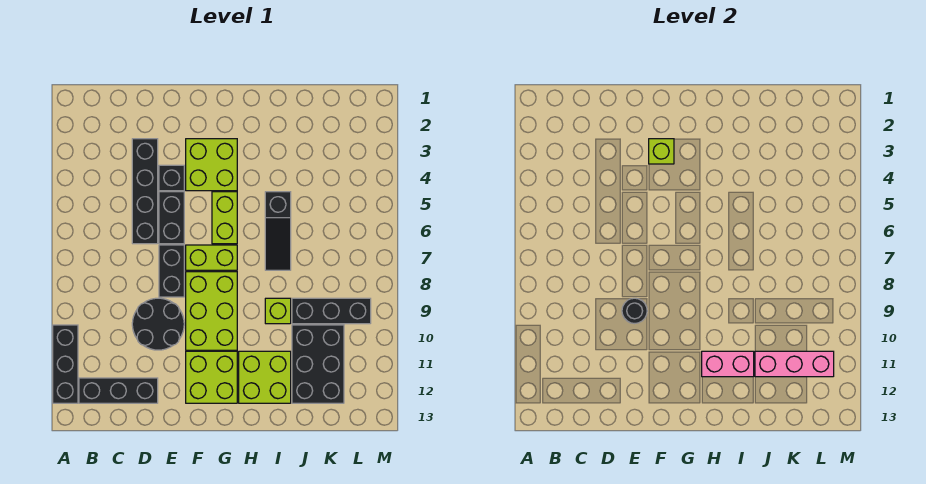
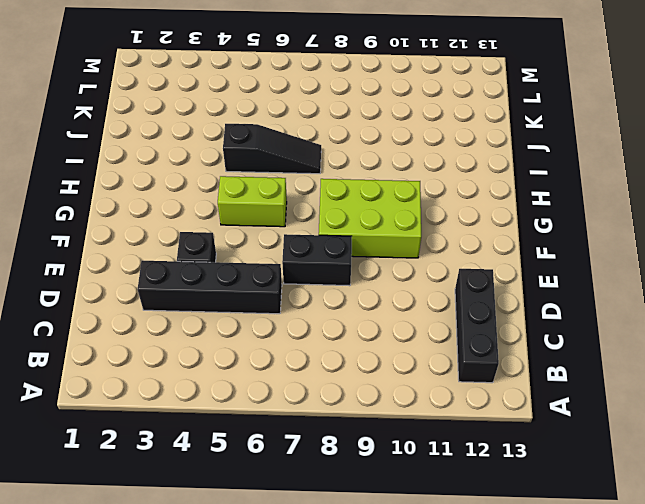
none -> black 1x3 brick [53,325,78,403]
none -> black 2x2 round brick [132,298,184,350]
none -> black 1x2 brick [159,192,184,244]

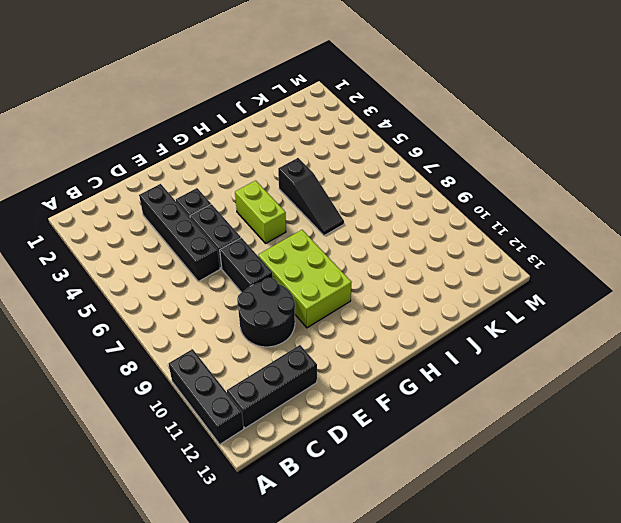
none -> lime 2x2 brick [186,139,237,191]
none -> lime 1x2 brick [186,245,237,270]
none -> lime 2x2 brick [186,351,237,403]

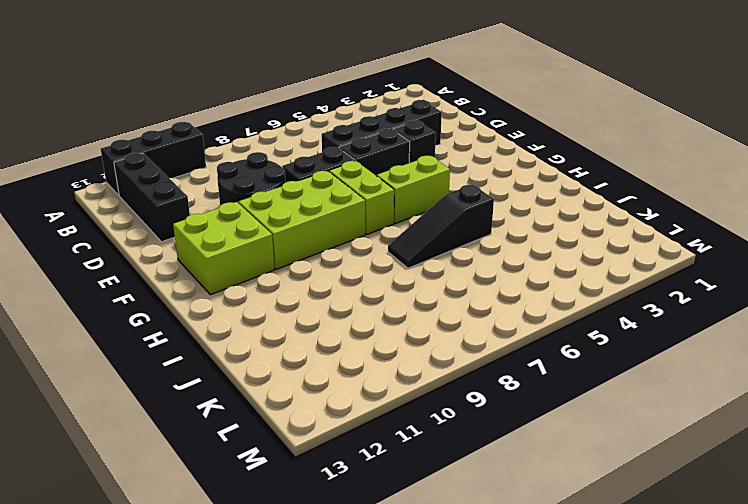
none -> lime 2x2 brick [186,139,237,191]
none -> lime 2x2 brick [239,351,291,403]
none -> lime 1x1 brick [265,298,291,324]

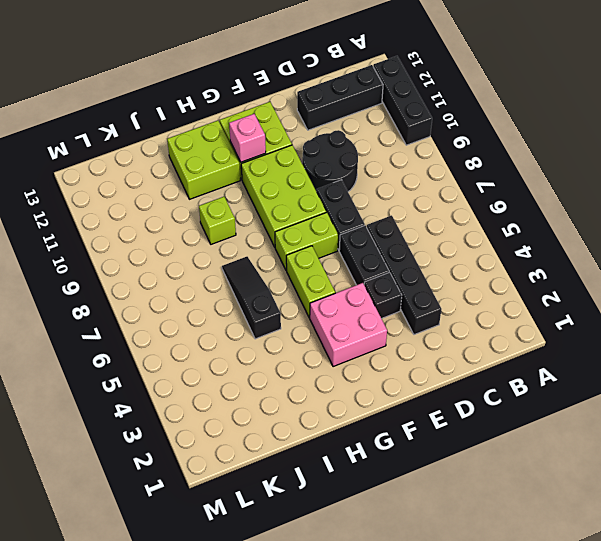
pink 2x2 brick [310,283,387,367] -> lime 2x2 brick [186,139,237,191]
pink 1x1 brick [229,114,266,162] -> none
none -> black 1x3 brick [292,298,371,324]
none -> black 2x3 brick [292,325,344,403]
none -> black 1x1 round brick [622,298,647,324]

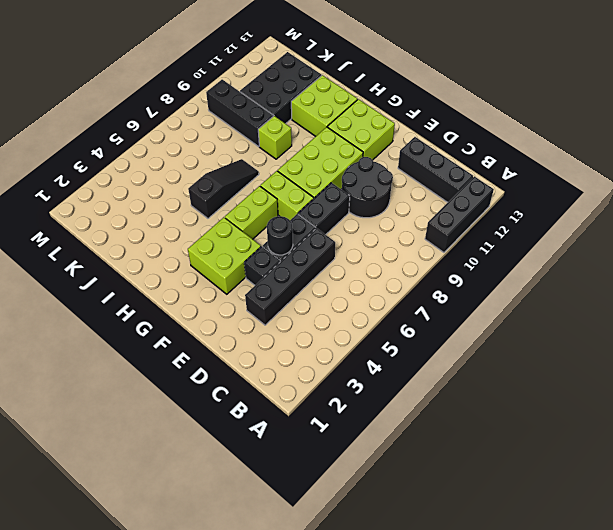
black 1x1 round brick [267,216,293,255] -> black 1x1 round brick moved to [622,298,647,324]
none -> lime 1x1 brick [649,139,674,164]
none -> pink 1x2 brick [702,351,754,377]
none -> pink 1x3 brick [755,351,834,377]

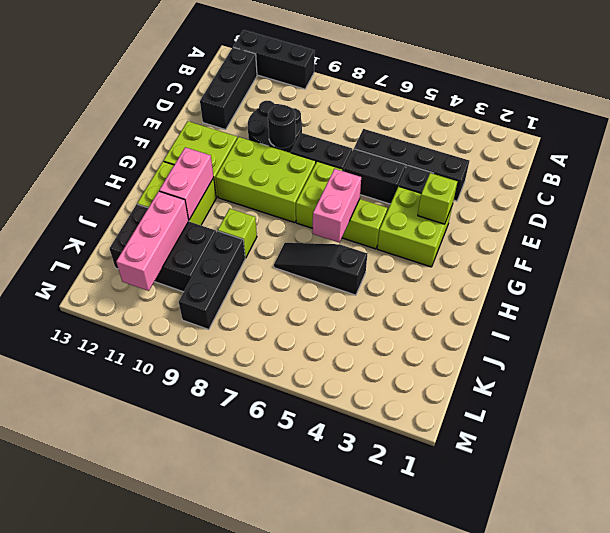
pink 1x2 brick [313,169,361,242] -> none

